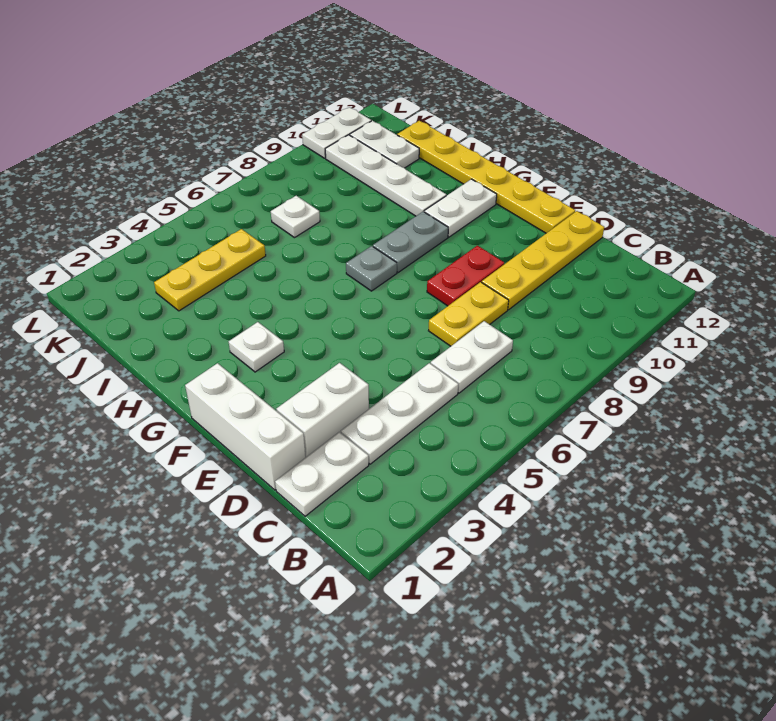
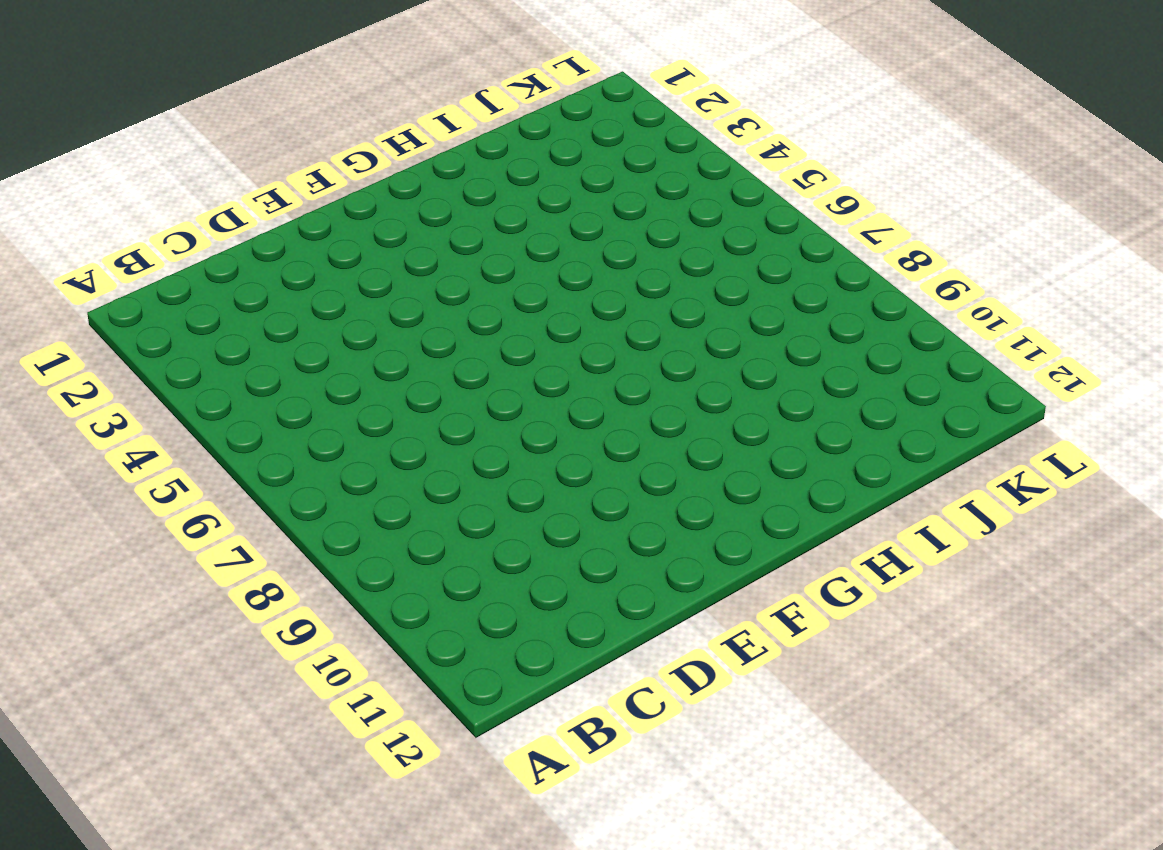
none -> white 1x2 plate [275,432,369,516]
none -> white 1x3 plate [341,363,458,464]
none -> white 1x2 plate [431,321,513,393]

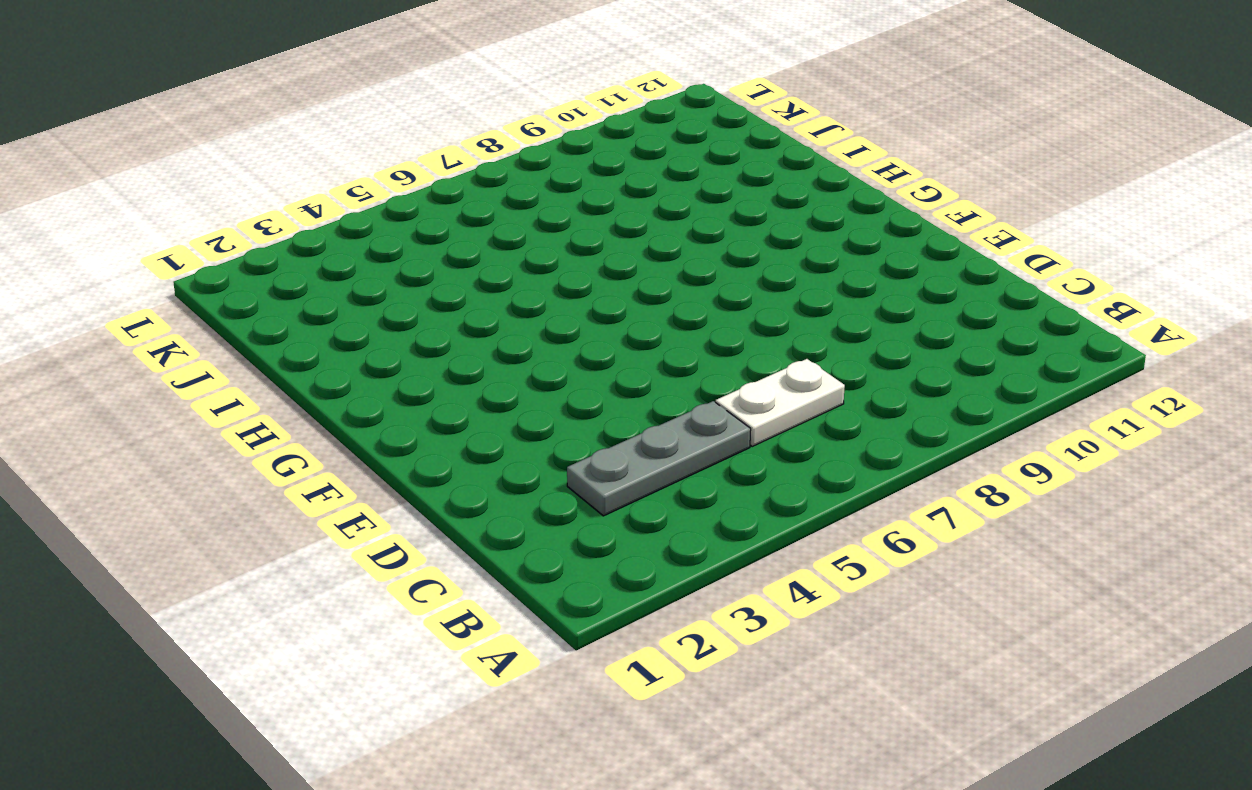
grey 1x3 plate [567,401,751,516] -> white 1x3 plate [341,363,458,464]
none -> white 1x2 plate [275,432,369,516]
none -> white 1x3 brick [185,363,306,490]
none -> white 1x2 brick [276,363,369,457]

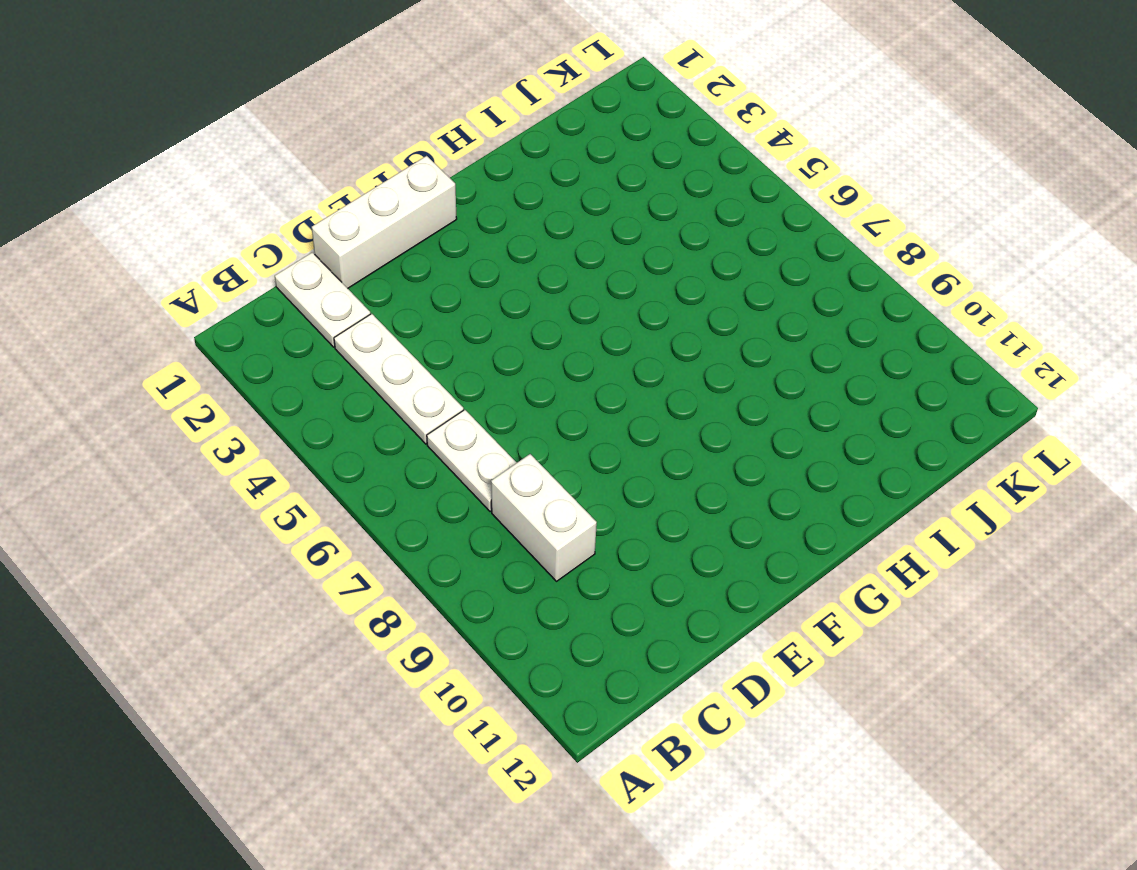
white 1x2 brick [491,454,597,581] -> white 1x2 brick moved to [276,363,369,457]
none -> yellow 1x2 plate [429,282,509,346]
none -> yellow 1x4 plate [482,211,604,310]
none -> red 1x2 plate [427,246,504,306]

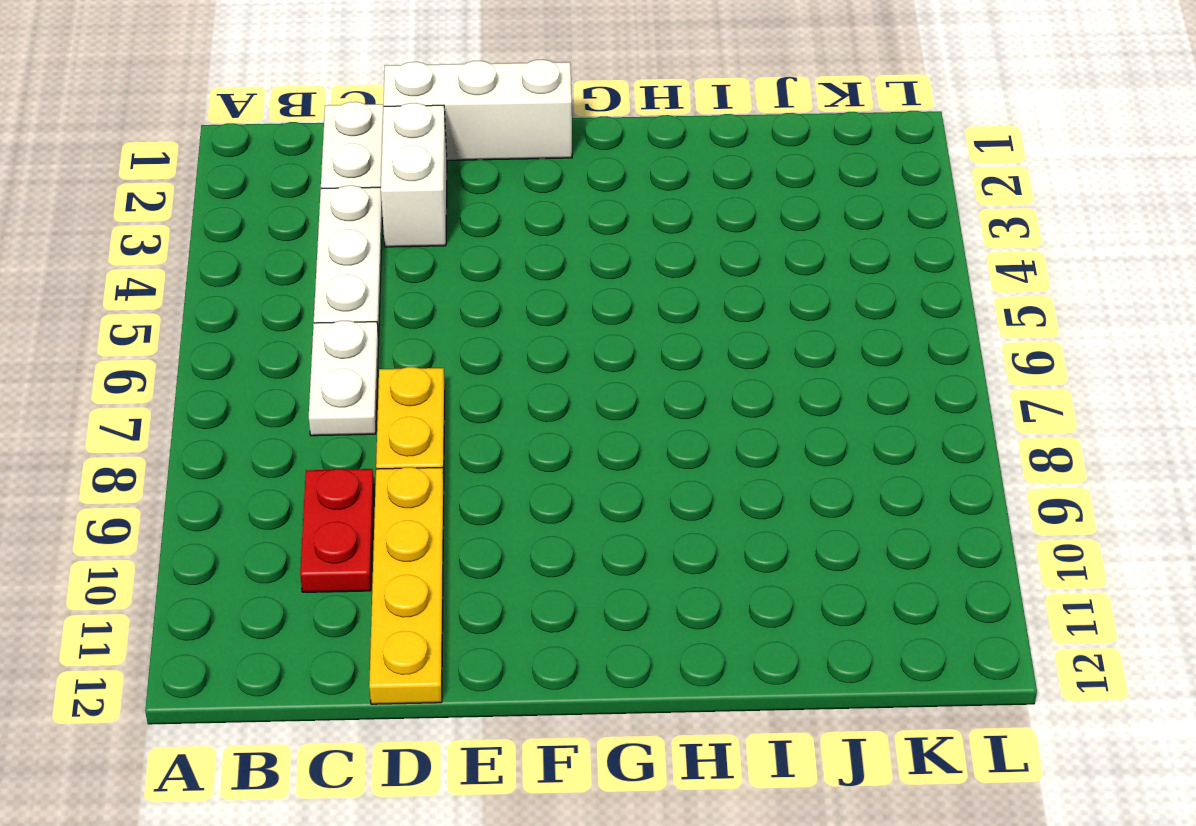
red 1x2 plate [300,469,374,592] -> red 1x2 plate moved to [427,246,504,306]
none -> yellow 1x6 plate [397,121,575,233]
none -> white 1x1 plate [229,322,284,372]
none -> grey 1x1 plate [346,246,397,291]

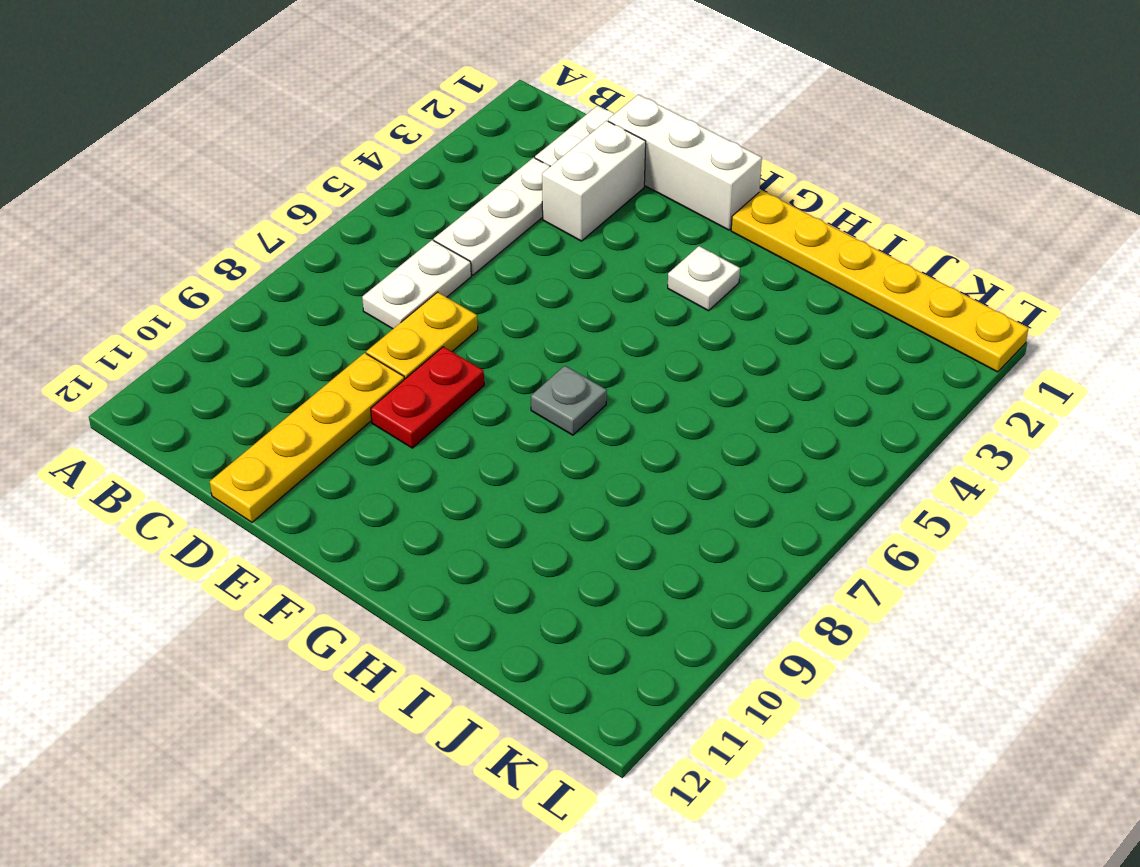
yellow 1x6 plate [731,190,1029,372] -> yellow 1x6 plate moved to [397,121,575,233]
none -> grey 1x2 plate [373,212,448,272]
none -> white 1x2 plate [424,179,497,237]
none -> white 1x4 plate [325,135,446,216]

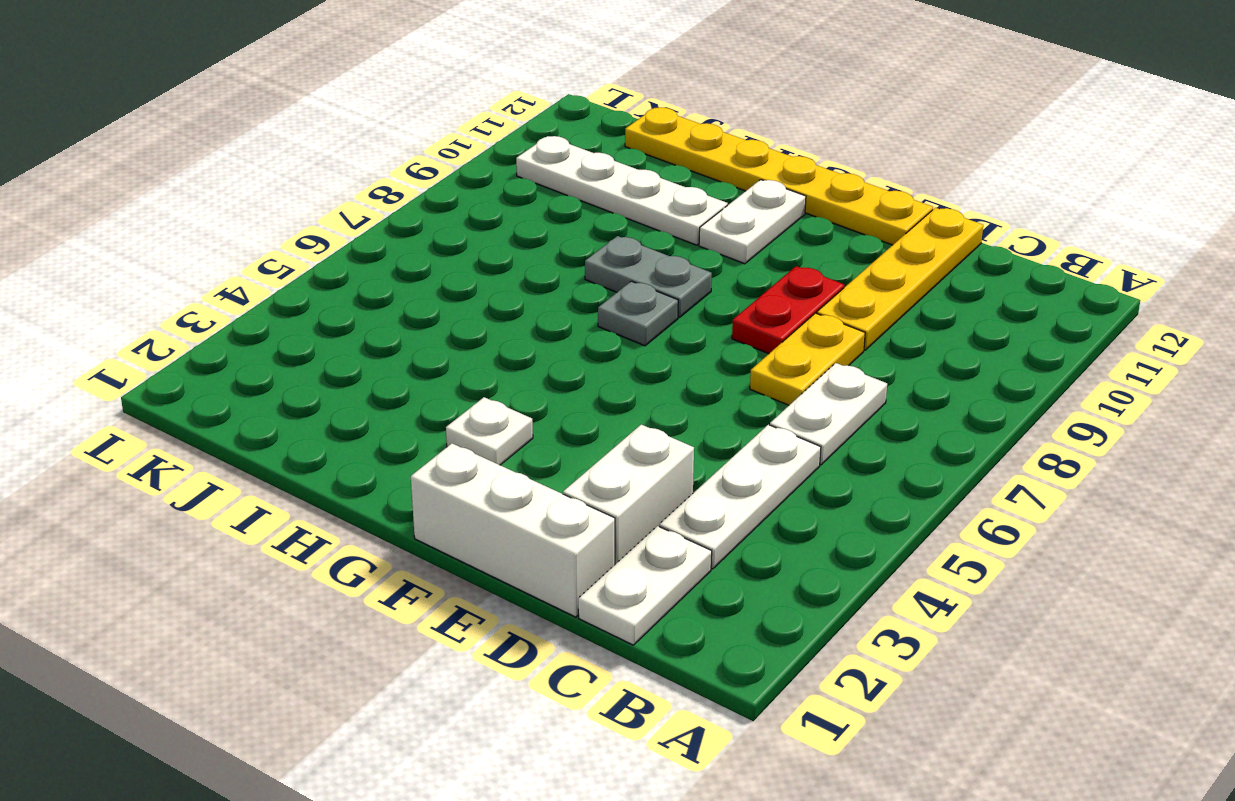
grey 1x2 plate [585,236,712,317] -> grey 1x2 plate turned to [373,212,448,272]
none -> yellow 1x3 plate [154,229,266,311]
none -> white 1x1 plate [271,196,320,238]
none -> white 1x2 plate [350,121,419,168]

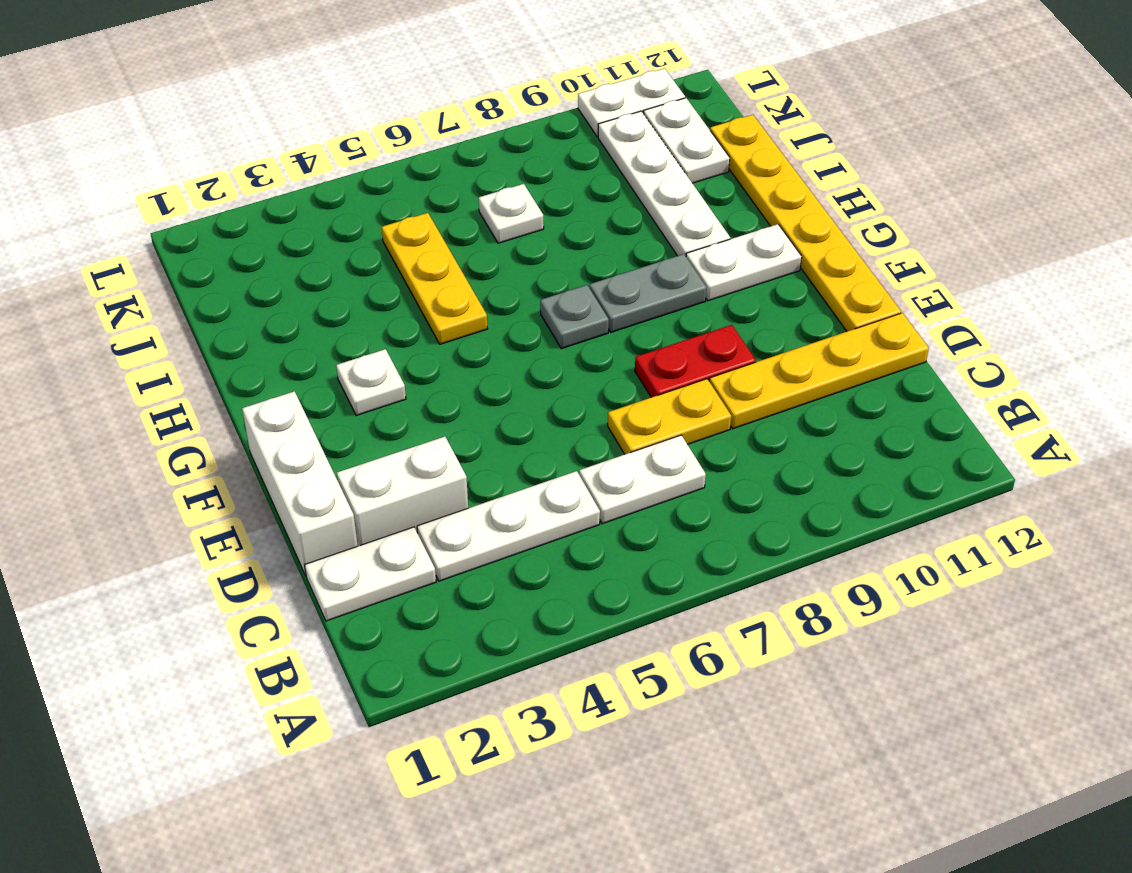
yellow 1x3 plate [382,213,488,344] -> yellow 1x3 plate turned to [154,229,266,311]

